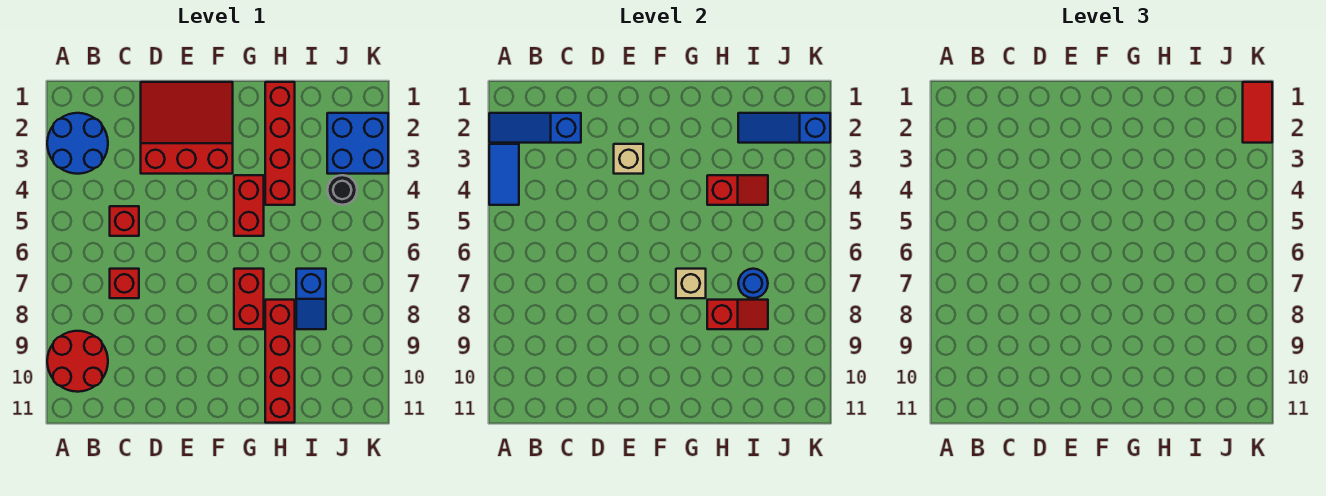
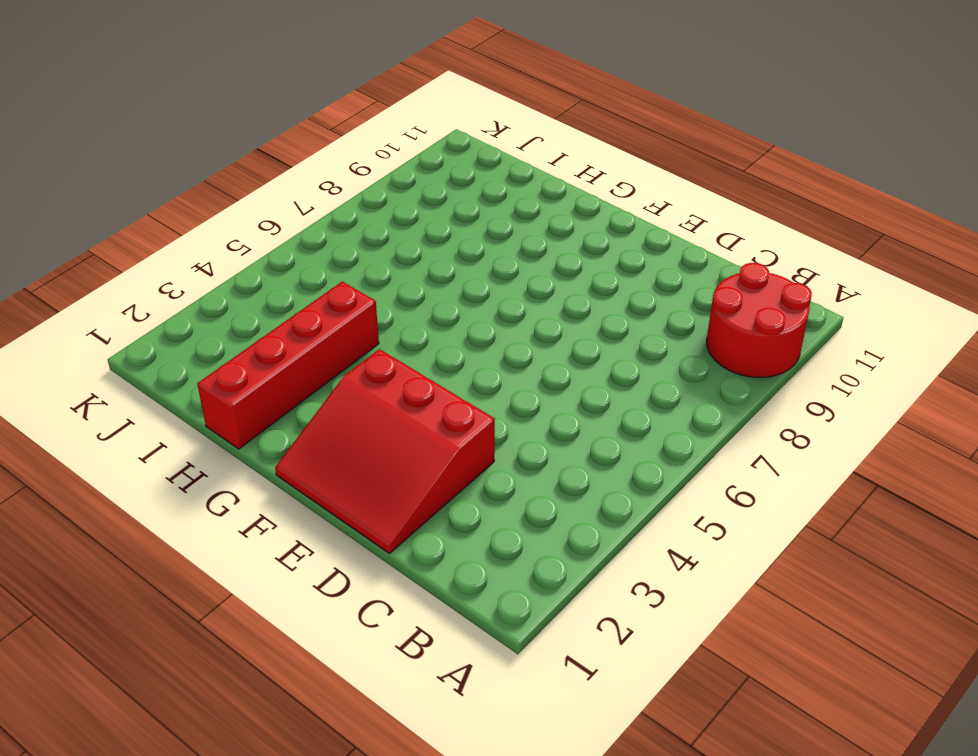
none -> blue 2x2 round brick [47,113,108,174]
none -> red 1x1 brick [110,206,139,236]
none -> red 1x1 brick [110,269,139,298]

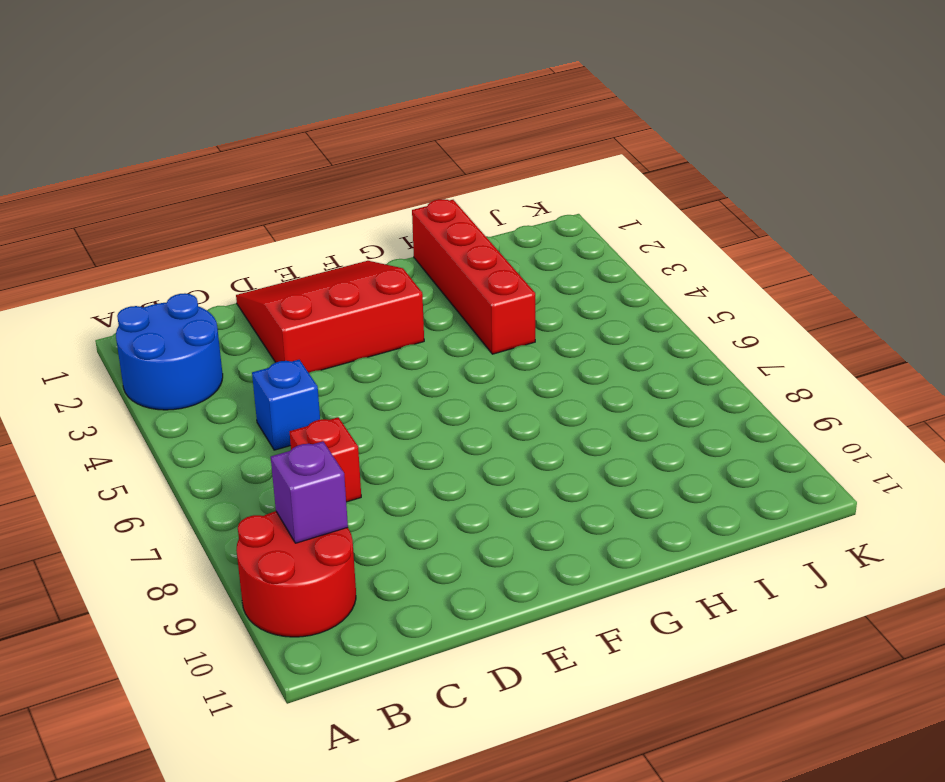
purple 1x1 brick [271,441,348,543] -> none
blue 1x1 brick [252,360,320,450] -> red 1x1 brick [110,206,139,236]
none -> red 1x2 brick [234,175,264,236]
none -> red 1x2 brick [234,269,264,329]
none -> red 1x4 brick [265,300,295,423]

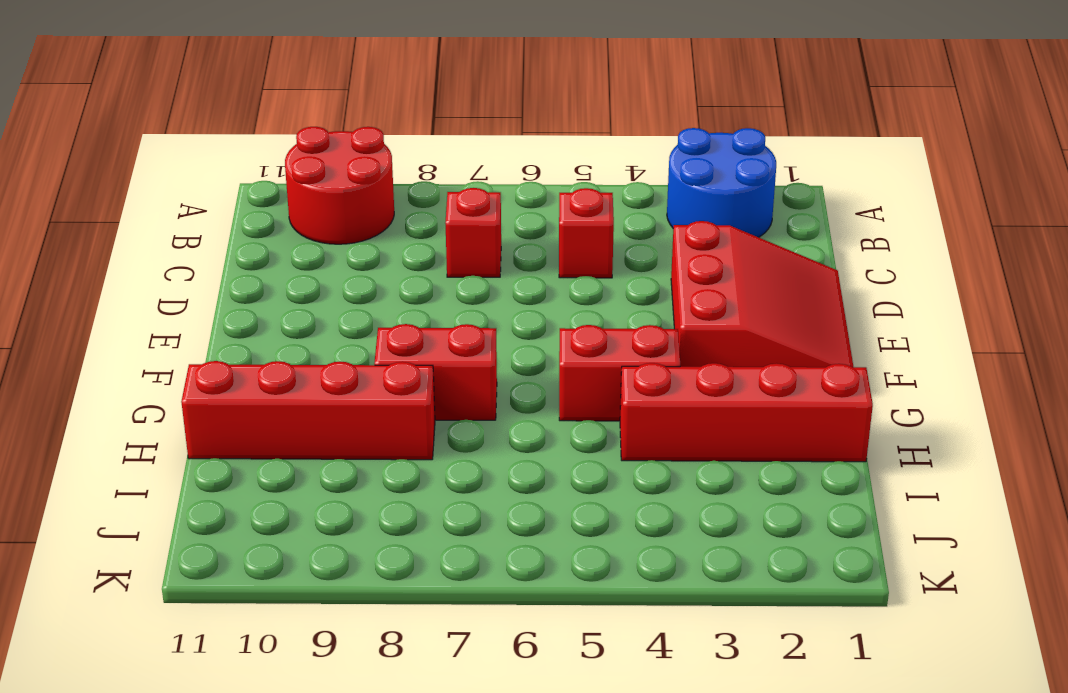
none -> blue 1x2 slope [296,269,326,329]
none -> blue 2x2 brick [327,113,388,174]
none -> black 1x1 round brick [328,175,357,205]

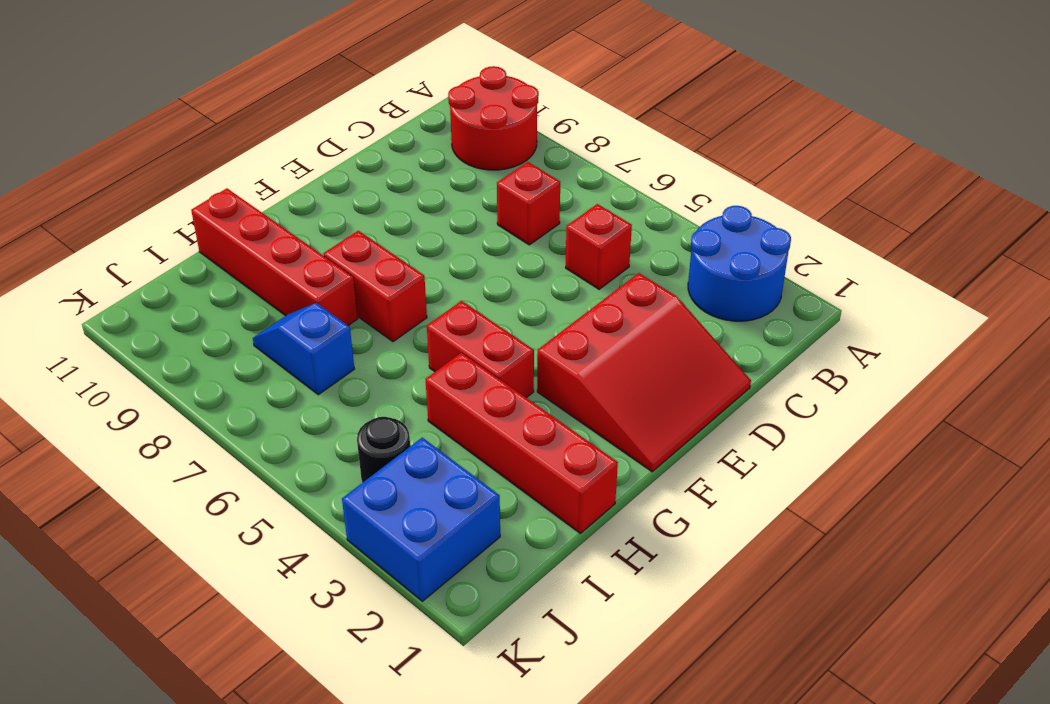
none -> blue 1x3 slope [489,113,581,143]
none -> blue 1x2 tile [489,144,519,205]
none -> tan 1x1 brick [614,144,643,174]

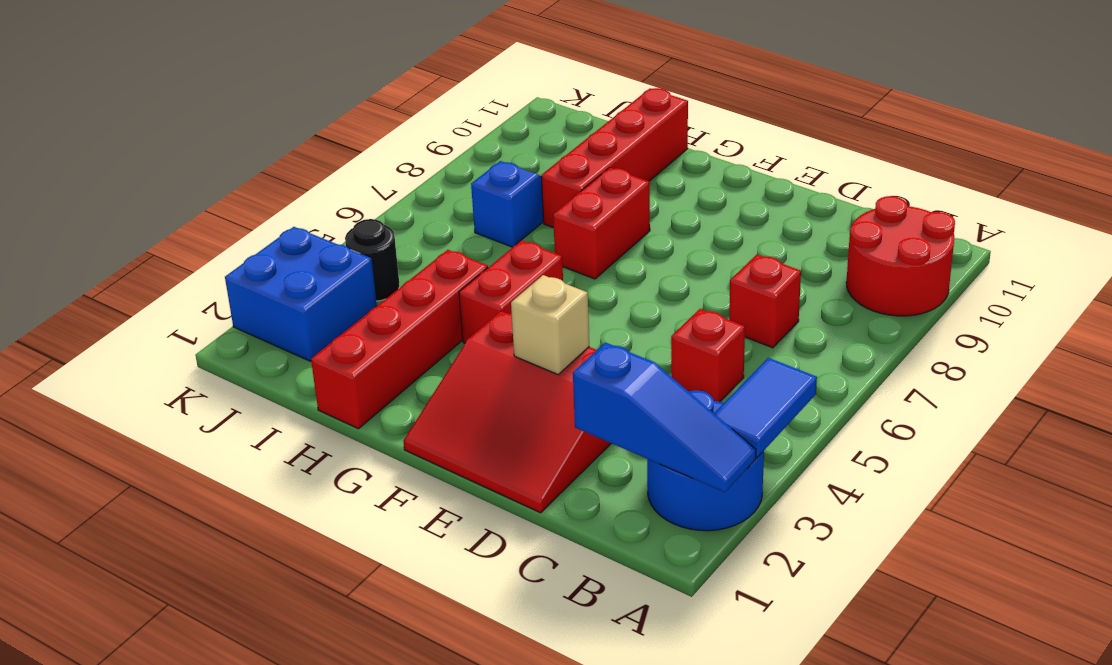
none -> tan 1x1 brick [676,269,706,298]
none -> red 1x2 slope [707,175,768,205]
none -> red 1x2 slope [707,300,768,329]

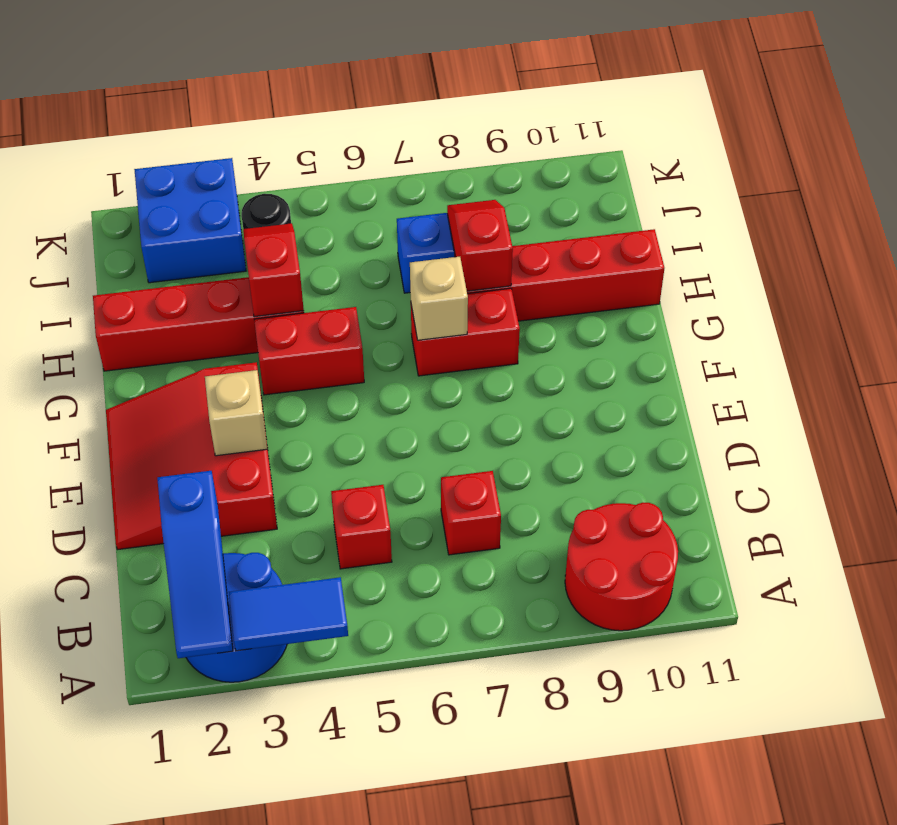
none -> blue 1x3 slope [738,113,830,143]
none -> blue 1x1 round brick [738,269,768,298]
none -> red 1x2 tile [1243,82,1272,143]

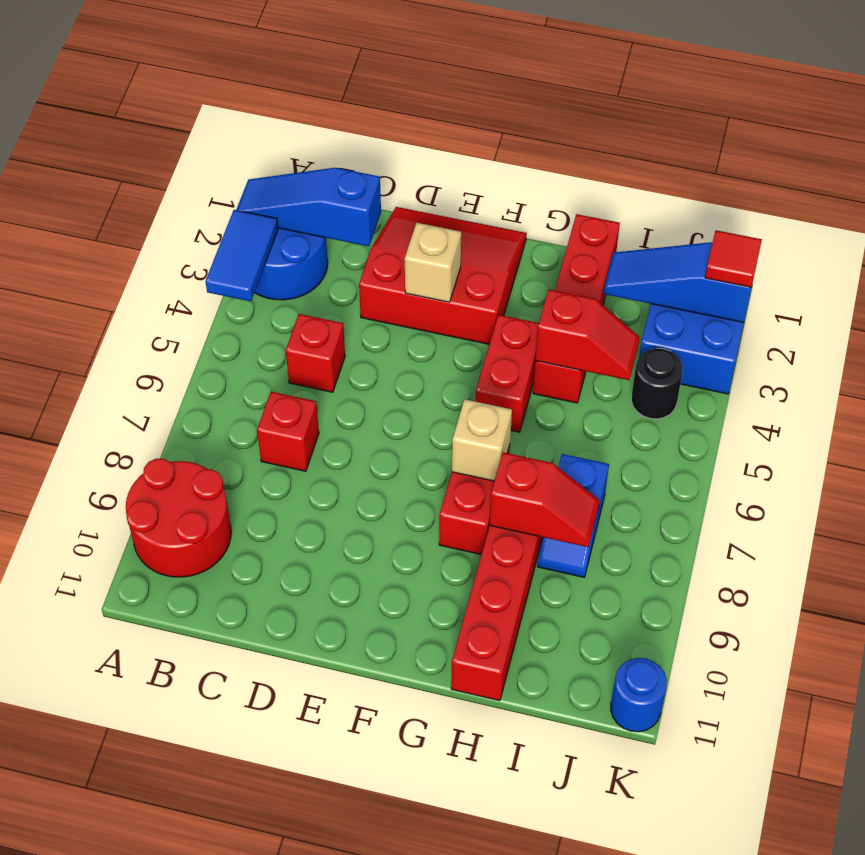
red 1x1 tile [705,230,762,287] -> red 1x2 tile [1243,82,1272,143]
blue 1x1 round brick [611,658,667,732] -> blue 1x1 round brick moved to [738,269,768,298]

